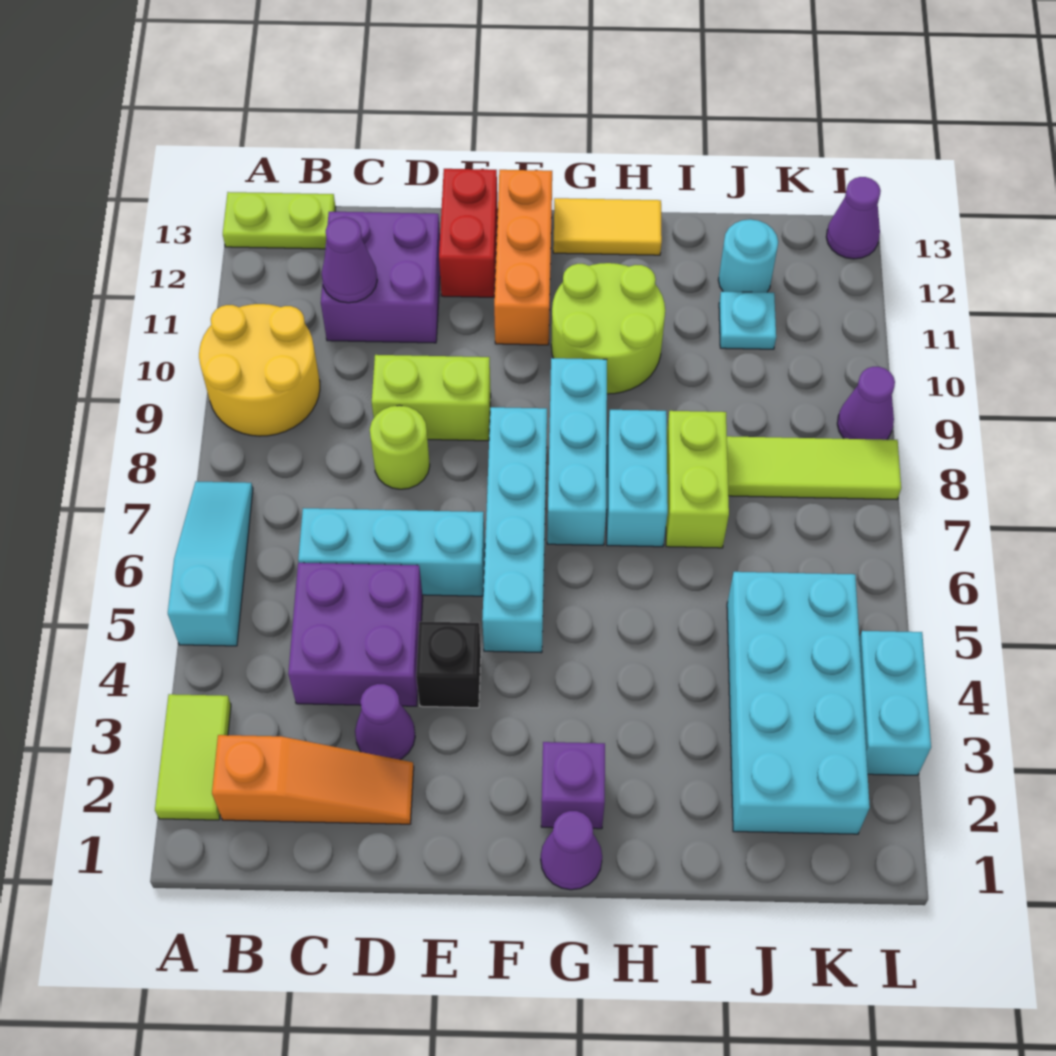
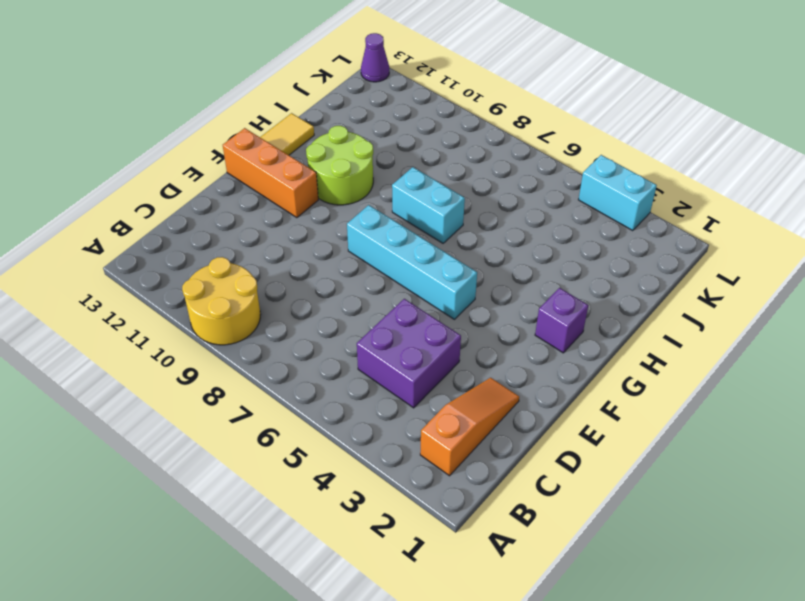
none -> lime 1x2 tile [155,694,231,820]
none -> cyan 1x3 slope [168,481,253,646]
none -> lime 1x2 plate [223,192,336,249]
none -> cyan 1x3 brick [298,508,485,596]

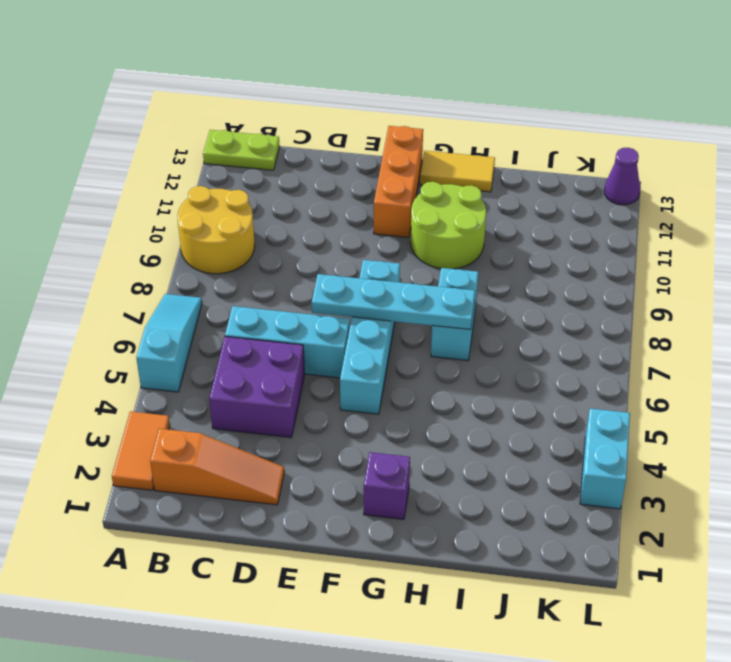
orange 1x2 tile [112,411,170,490] -> lime 1x2 tile [155,694,231,820]
cyan 1x4 plate [312,274,475,330] -> none
none -> purple 2x2 brick [321,212,440,343]
none -> purple 1x1 cone [355,684,415,760]
none -> lime 1x1 round brick [370,405,430,489]
none -> lime 1x2 brick [372,355,491,441]

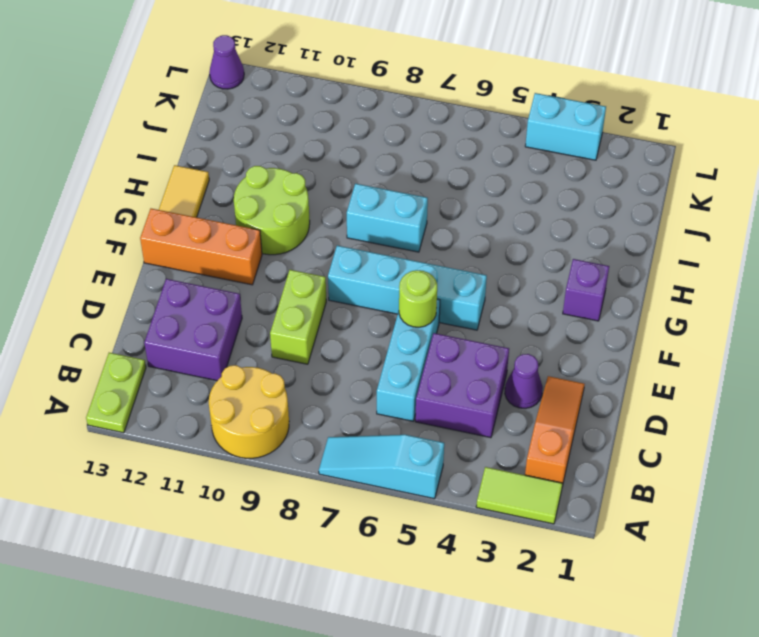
lime 1x1 round brick [399,270,437,327] -> lime 1x1 round brick moved to [370,405,430,489]
none -> black 1x1 brick [416,622,481,708]
none -> red 1x2 brick [439,169,498,297]
none -> purple 1x1 cone [541,811,602,890]
none -> cyan 1x3 brick [547,358,607,545]

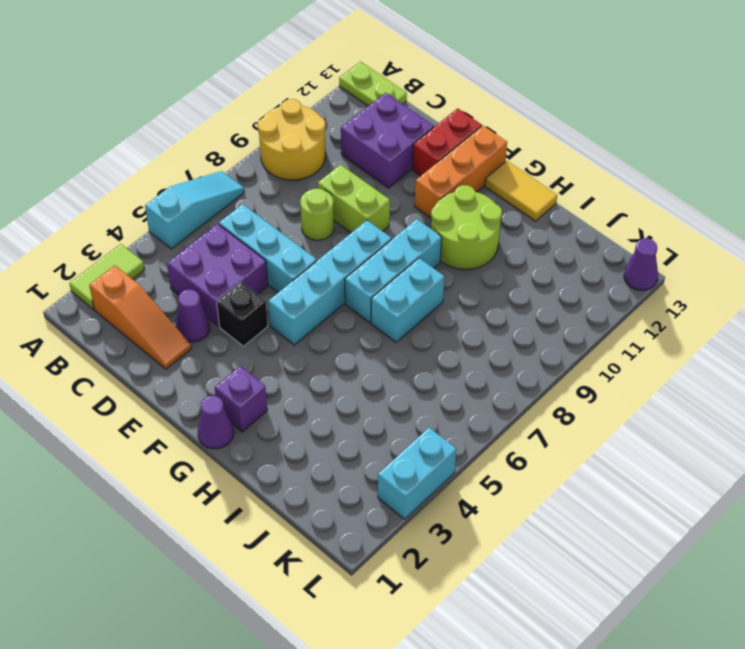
none -> lime 1x2 brick [666,411,729,548]
none -> cyan 2x4 brick [727,572,870,834]
none -> lime 1x3 tile [727,436,901,499]
none -> cyan 1x1 plate [719,292,776,349]

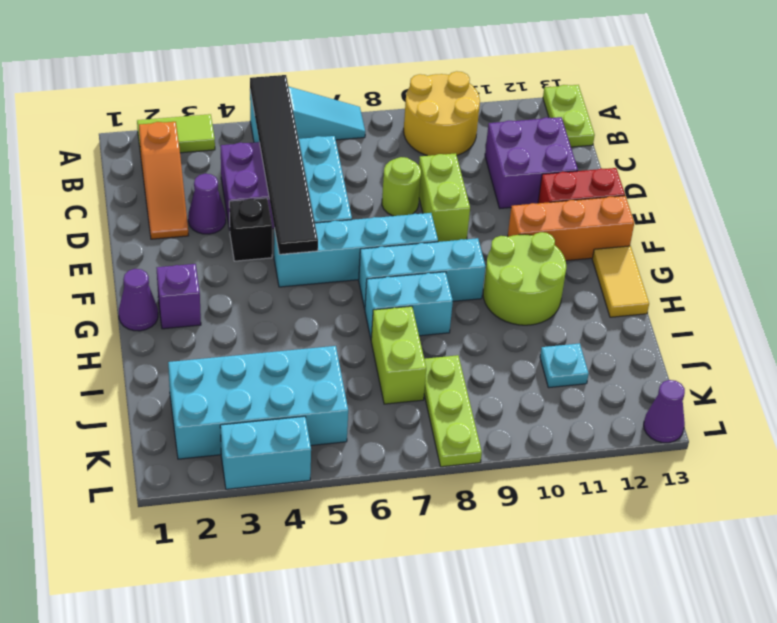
black 1x6 tile [250,75,318,254] -> none
lime 1x2 brick [371,306,426,404] -> lime 1x2 brick turned to [666,411,729,548]
lime 1x3 plate [424,355,482,467] -> lime 1x3 tile [727,436,901,499]
none -> cyan 1x1 round brick [718,219,778,292]
none -> purple 1x1 cone [837,367,895,440]
none -> purple 1x1 cone [322,217,377,303]

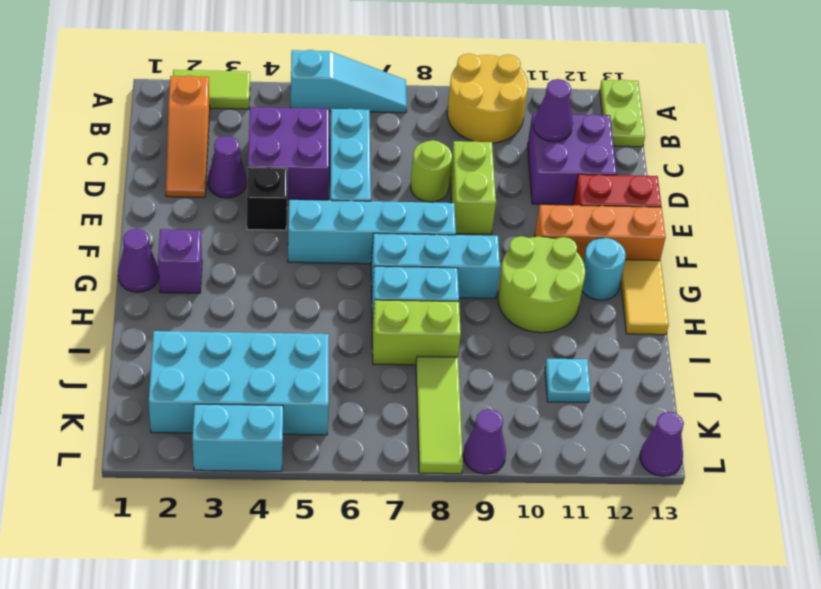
cyan 1x1 round brick [582,238,626,300] -> cyan 1x1 round brick moved to [718,219,778,292]

